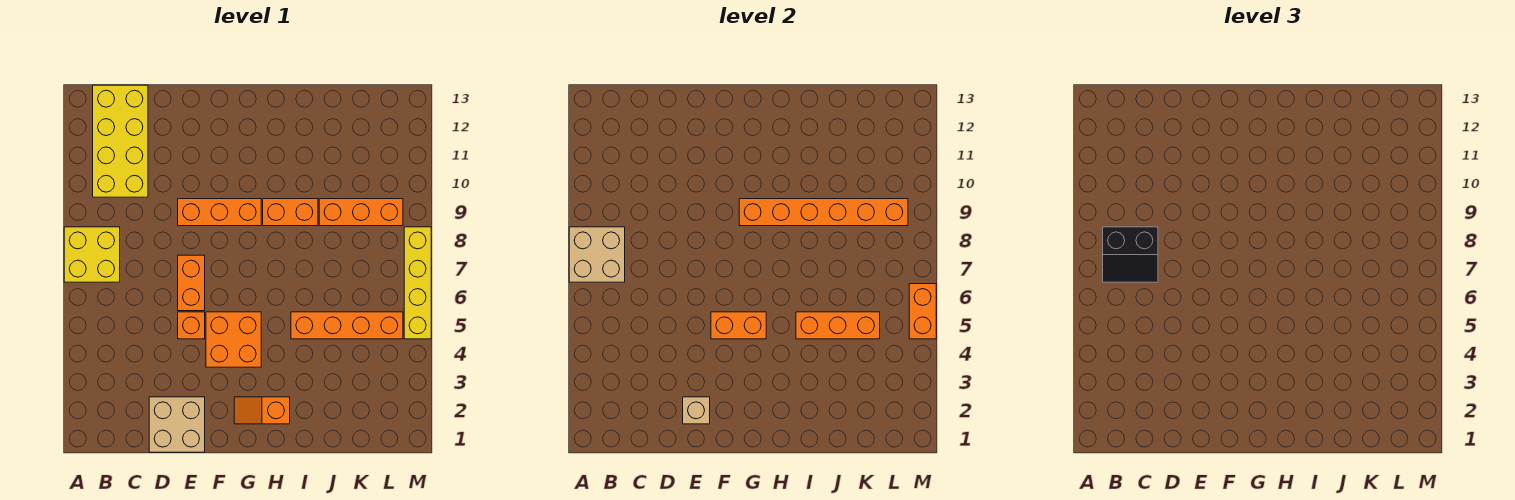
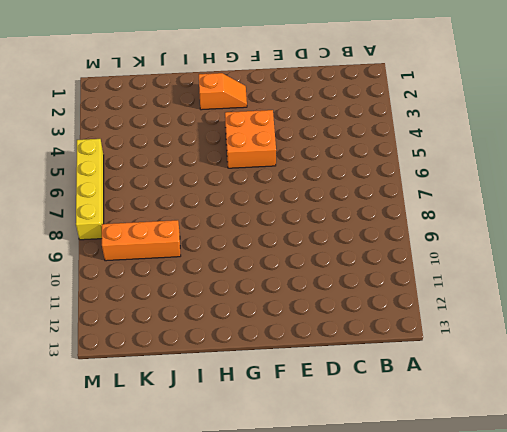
none -> yellow 2x2 brick [64,227,120,282]
none -> yellow 2x4 brick [93,85,148,197]
none -> tan 2x2 brick [149,397,205,452]

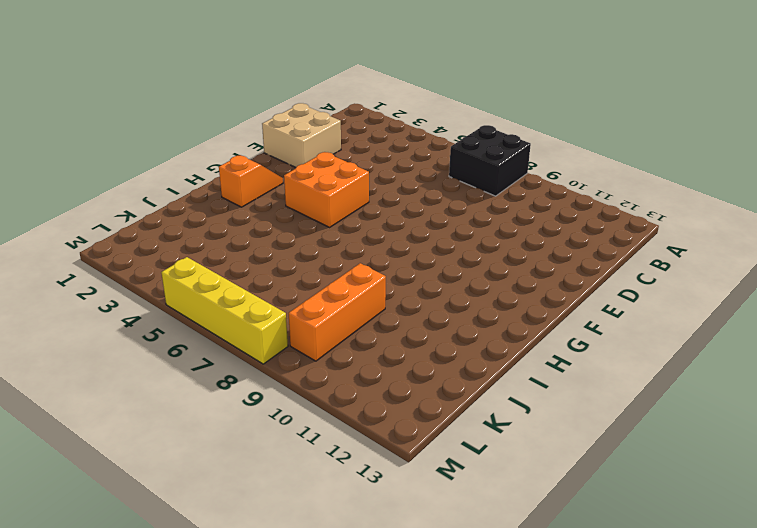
black 2x2 brick [449,125,531,196] -> yellow 2x2 brick [64,227,120,282]
none -> yellow 2x4 brick [93,85,148,197]
none -> orange 1x1 brick [178,312,205,339]
none -> orange 1x2 brick [178,255,205,311]

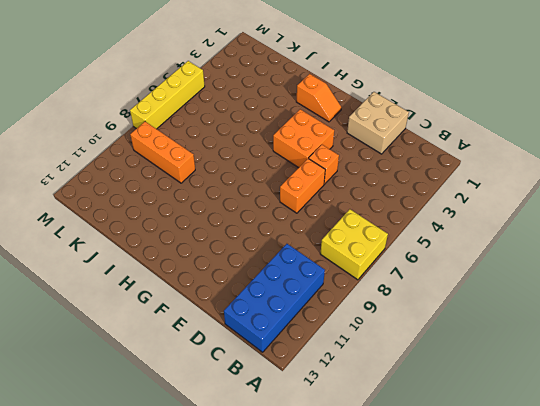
blue 2x4 brick [224,244,325,352] -> yellow 2x4 brick [93,85,148,197]
none -> orange 1x3 brick [178,199,261,226]
none -> orange 1x2 brick [263,199,318,226]
none -> orange 1x4 brick [291,312,403,339]

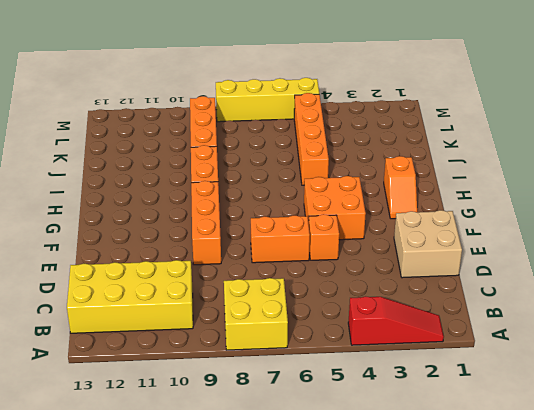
red 1x3 slope [348,296,444,345] -> none
none -> tan 2x2 brick [569,227,625,282]
none -> tan 1x1 brick [683,397,710,424]
none -> orange 1x2 brick [711,312,766,339]

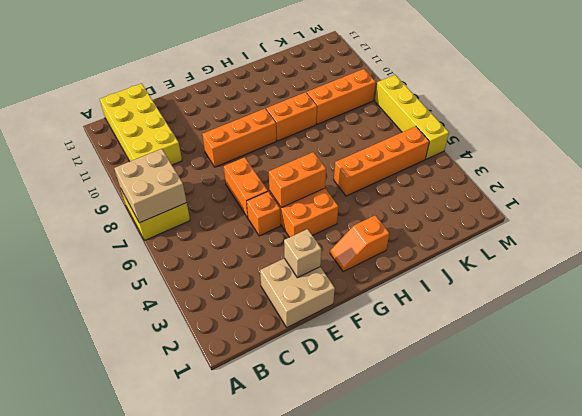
none -> orange 1x6 brick [739,199,908,226]
none -> orange 1x3 brick [796,312,880,339]
none -> orange 1x2 brick [909,284,936,339]

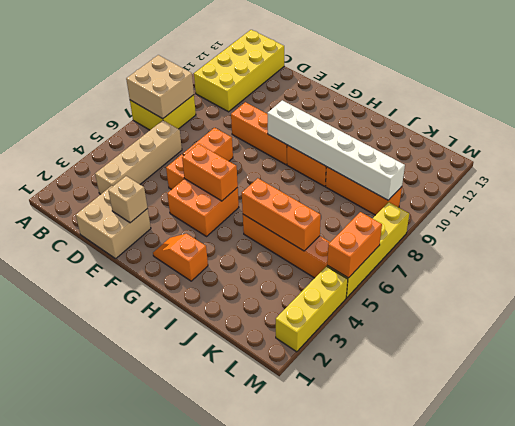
tan 1x4 brick [95,120,182,194] -> none
white 1x6 brick [267,100,405,200] -> orange 1x6 brick [739,199,908,226]
yellow 1x3 brick [276,266,348,352] -> none
none -> black 2x2 slope [1103,227,1158,282]

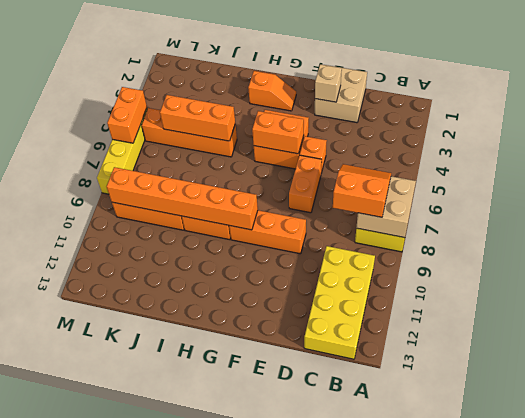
orange 2x2 slope [333,164,391,217] -> black 2x2 slope [1103,227,1158,282]

